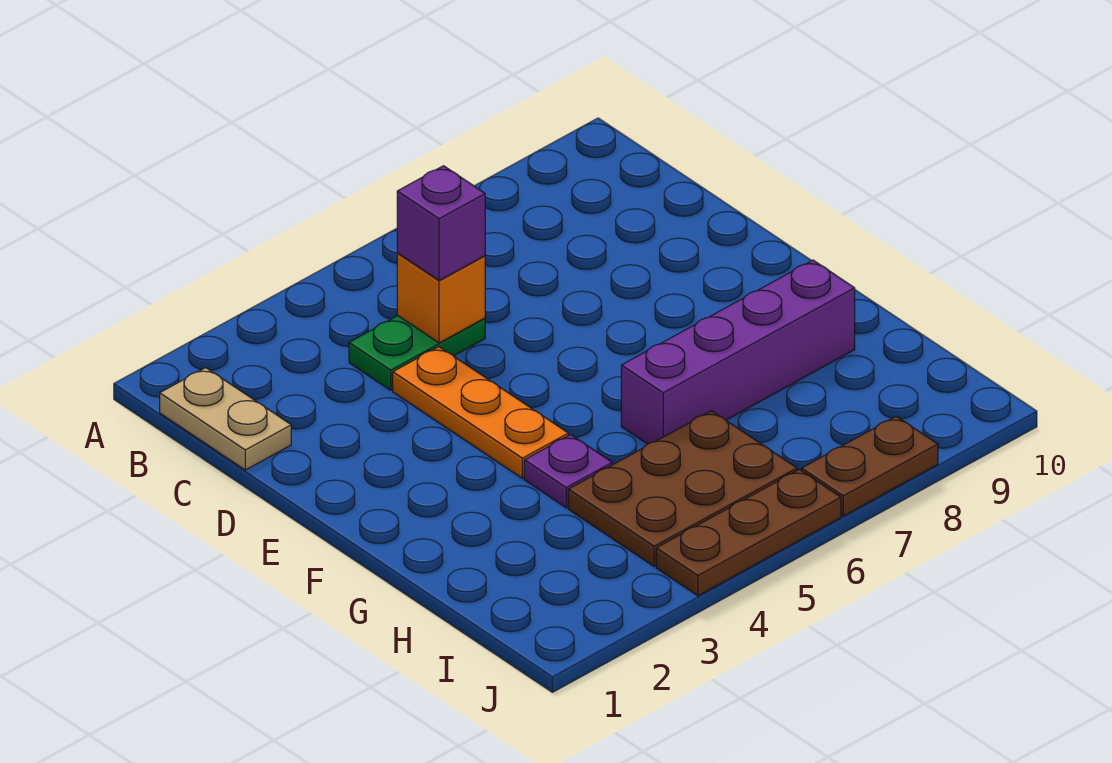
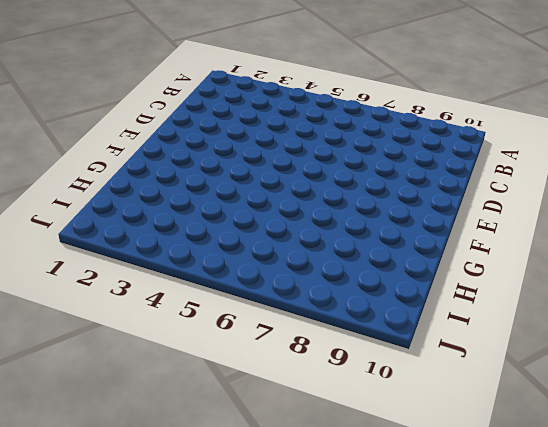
none -> tan 1x2 plate [160,368,291,470]
none -> green 1x2 plate [349,316,485,390]

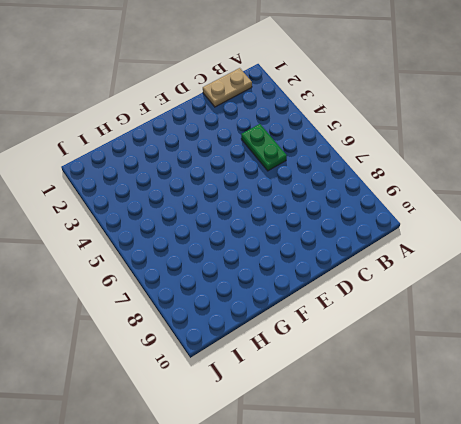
none -> orange 1x3 plate [393,347,569,478]
none -> purple 1x1 plate [524,435,612,508]

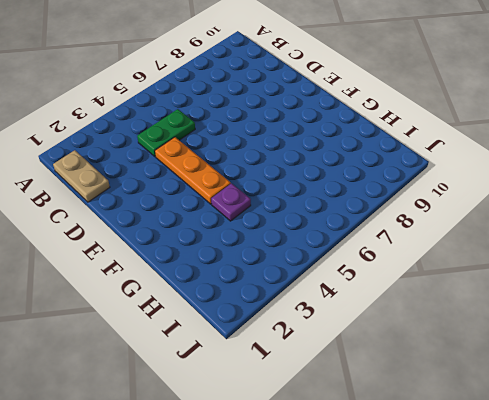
none -> purple 1x4 brick [621,260,855,444]
none -> brown 2x3 plate [568,411,797,566]

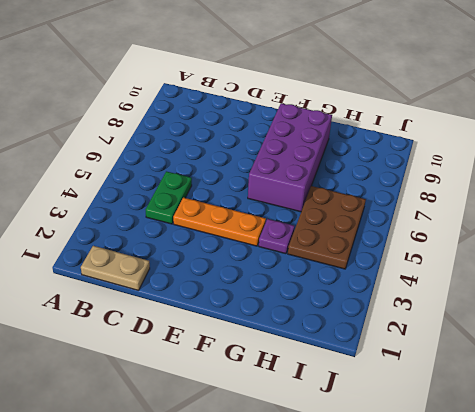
purple 2x4 brick [248,103,332,212] -> purple 1x4 brick [621,260,855,444]
none -> brown 1x3 plate [656,470,841,596]
none -> brown 1x2 plate [802,416,938,516]

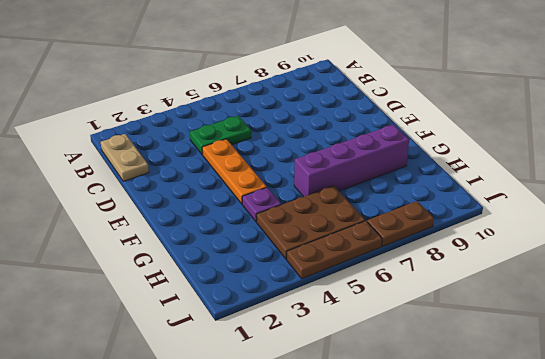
none -> orange 1x1 brick [397,254,485,343]
none -> purple 1x1 brick [397,166,485,281]

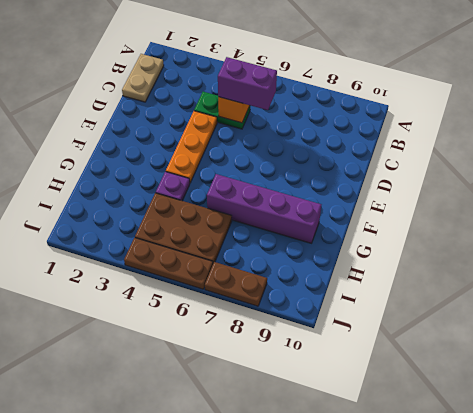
purple 1x2 brick [218,57,277,110] -> purple 1x1 brick [397,166,485,281]

